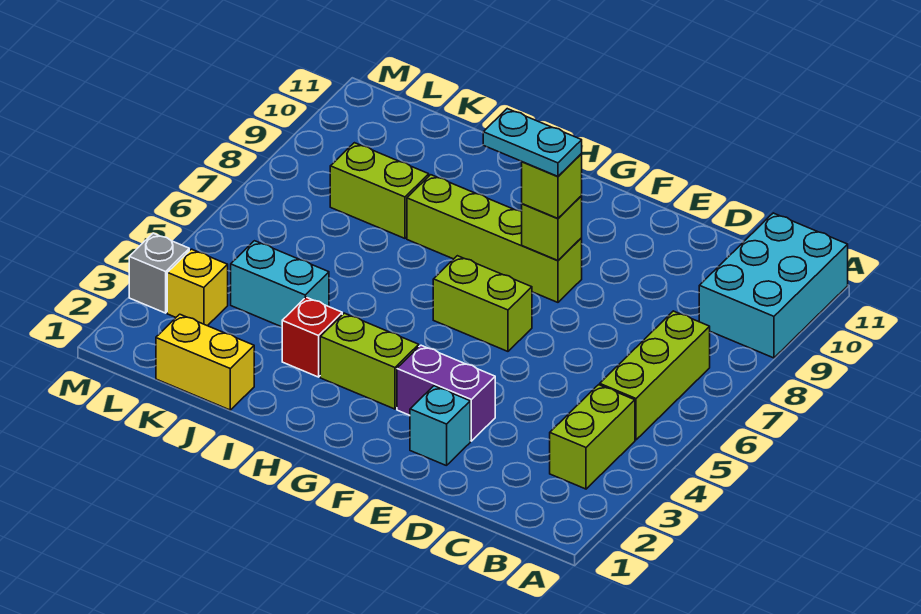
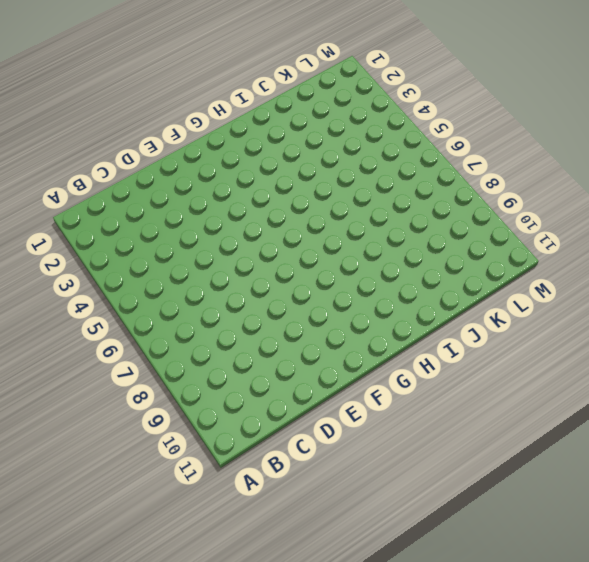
none -> cyan 2x3 brick [699,213,848,358]
none -> lime 1x2 brick [550,385,635,489]
none -> lime 1x3 brick [600,311,710,440]

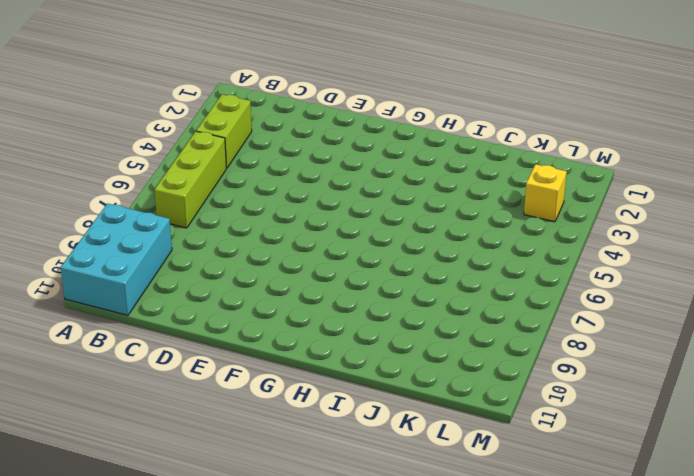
none -> cyan 1x1 brick [410,386,470,466]
none -> purple 1x2 brick [397,345,495,441]
none -> lime 1x2 brick [433,256,532,351]

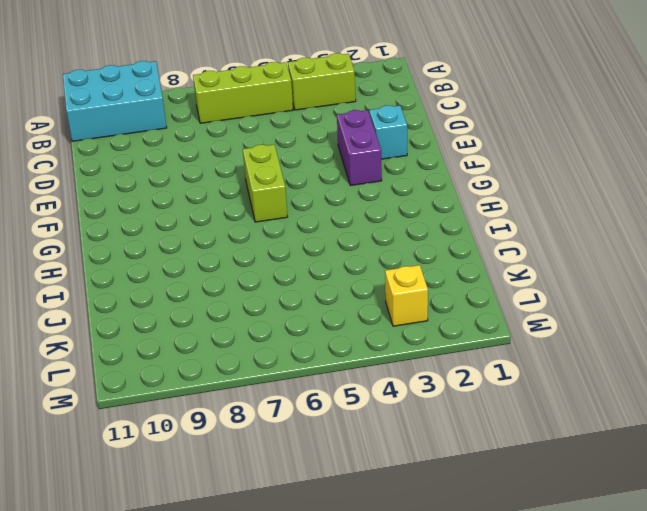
none -> lime 1x4 brick [407,175,582,302]
none -> lime 1x2 brick [320,313,419,409]
none -> red 1x1 brick [282,297,342,377]

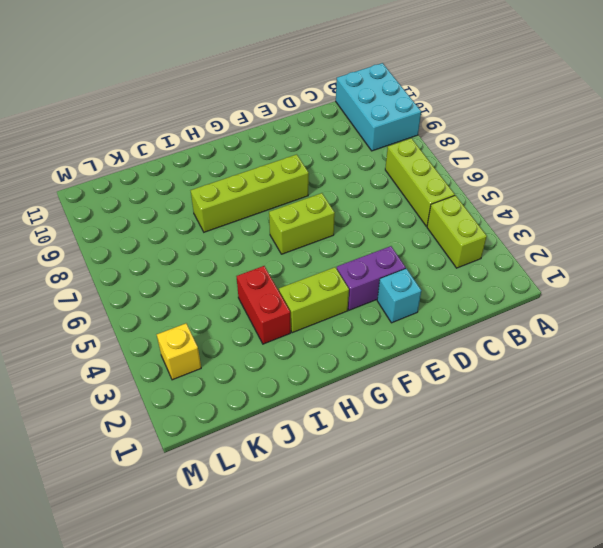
red 1x2 brick [236,266,291,344] -> red 1x1 brick [282,297,342,377]
none -> yellow 1x2 brick [156,314,254,410]
none -> cyan 1x2 brick [231,241,329,327]
none -> lime 1x2 brick [330,143,429,238]

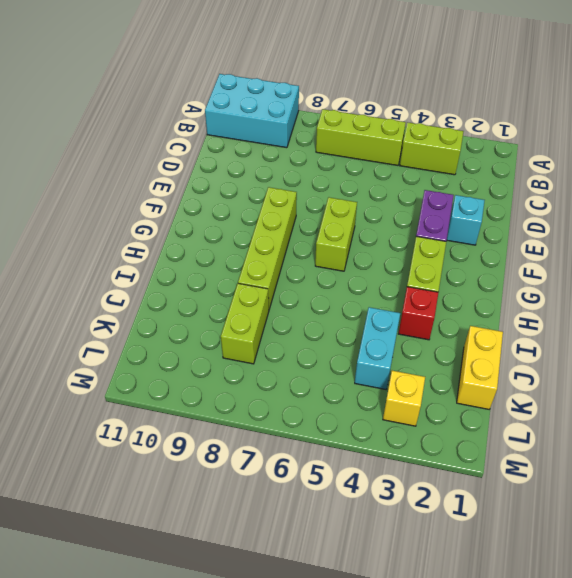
none -> grey 1x1 brick [129,233,189,313]
none -> lime 1x1 brick [522,196,582,260]
none -> lime 1x1 brick [522,154,582,218]

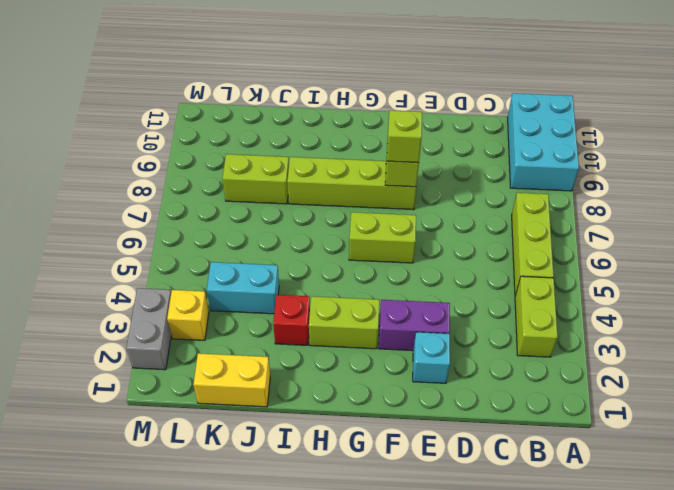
grey 1x2 brick [126,288,171,370] -> grey 1x1 brick [129,233,189,313]
none -> cyan 1x2 plate [483,109,582,177]

